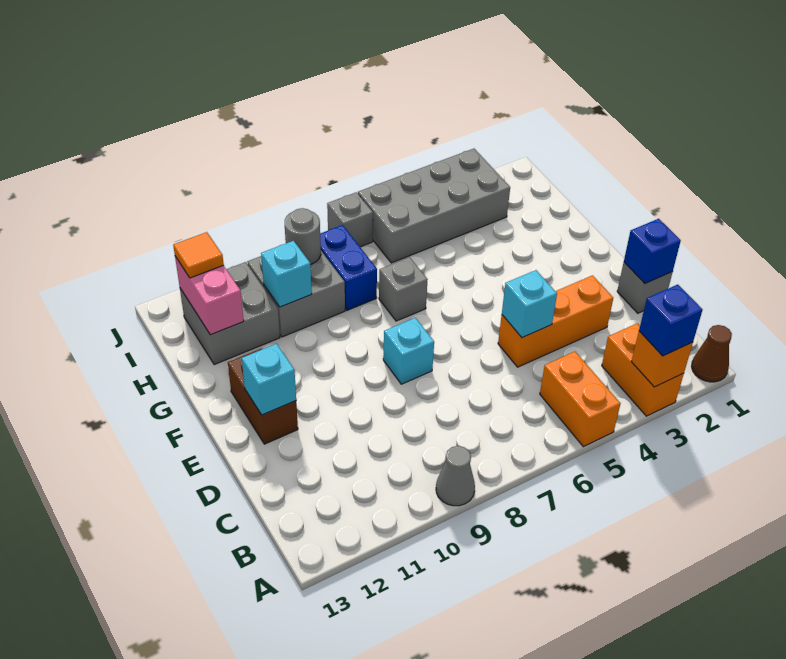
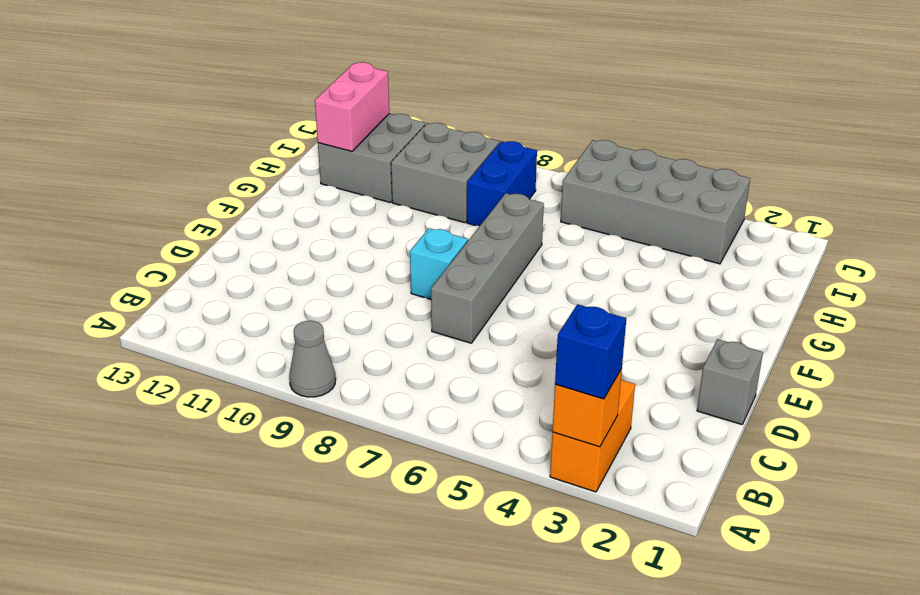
grey 1x4 brick [431,193,544,343] -> grey 1x1 brick [379,257,428,321]
none -> brown 1x1 cone [692,325,732,382]
none -> orange 1x2 brick [540,352,621,447]
none -> orange 1x3 brick [498,275,613,367]

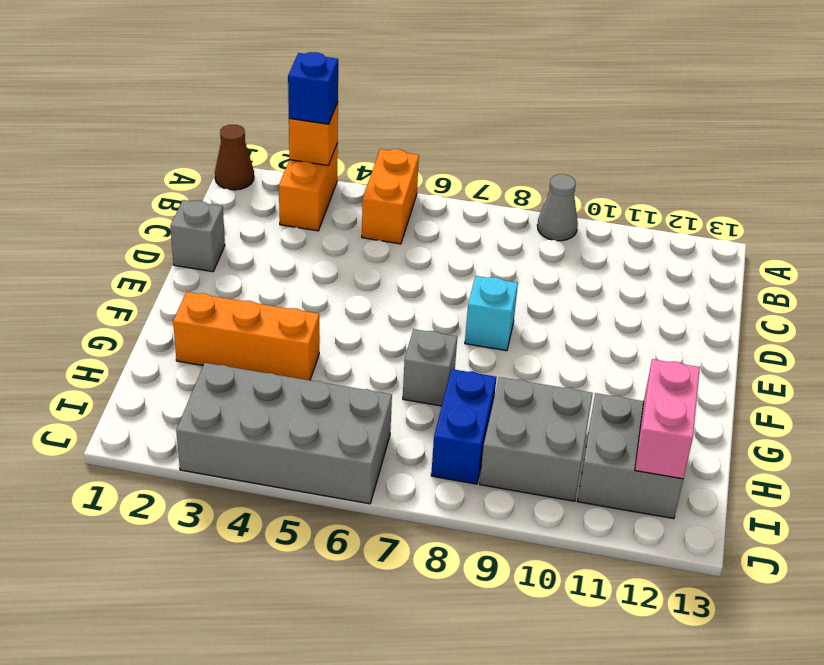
orange 1x3 brick [173,292,319,380] -> orange 1x3 brick moved to [498,275,613,367]
none -> brown 1x2 brick [228,349,298,444]
none -> grey 1x1 brick [327,192,373,247]
none -> blue 1x1 brick [624,219,681,284]

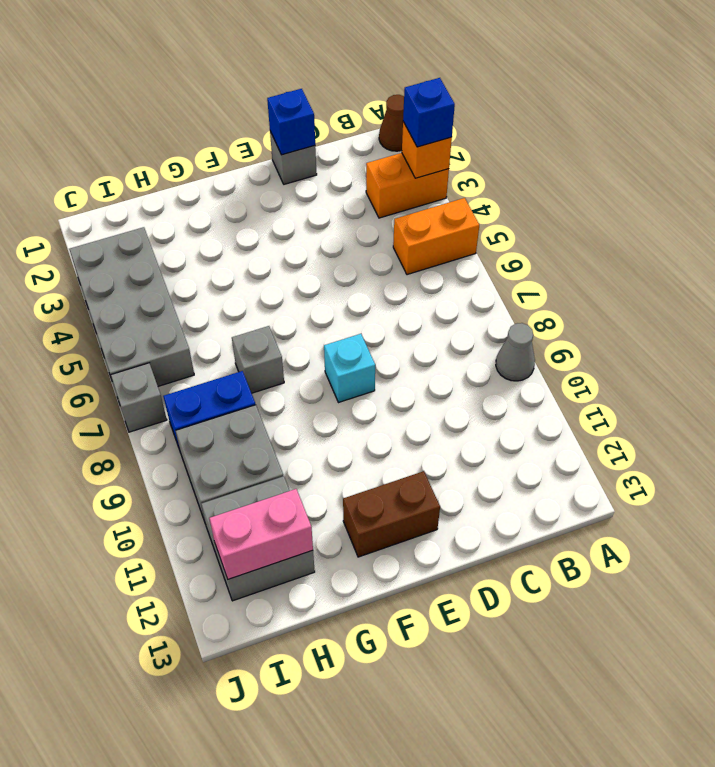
none -> orange 1x3 brick [498,275,613,367]
none -> cyan 1x1 brick [502,270,557,338]
none -> cyan 1x1 brick [242,344,296,415]

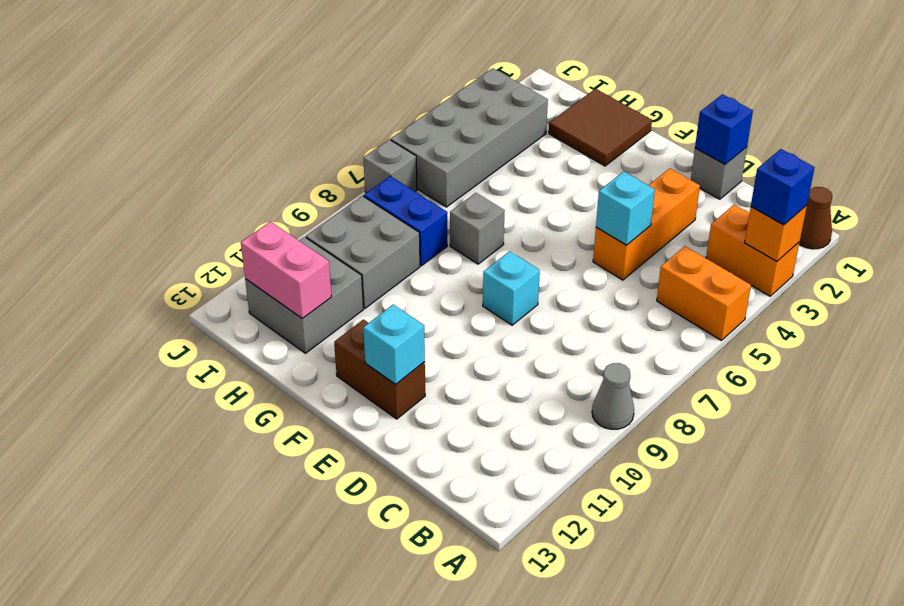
brown 2x2 tile [549,89,652,166] -> none
none -> cyan 1x1 brick [261,241,312,307]
none -> grey 1x1 round brick [285,208,321,264]
none -> orange 1x1 tile [173,232,224,278]

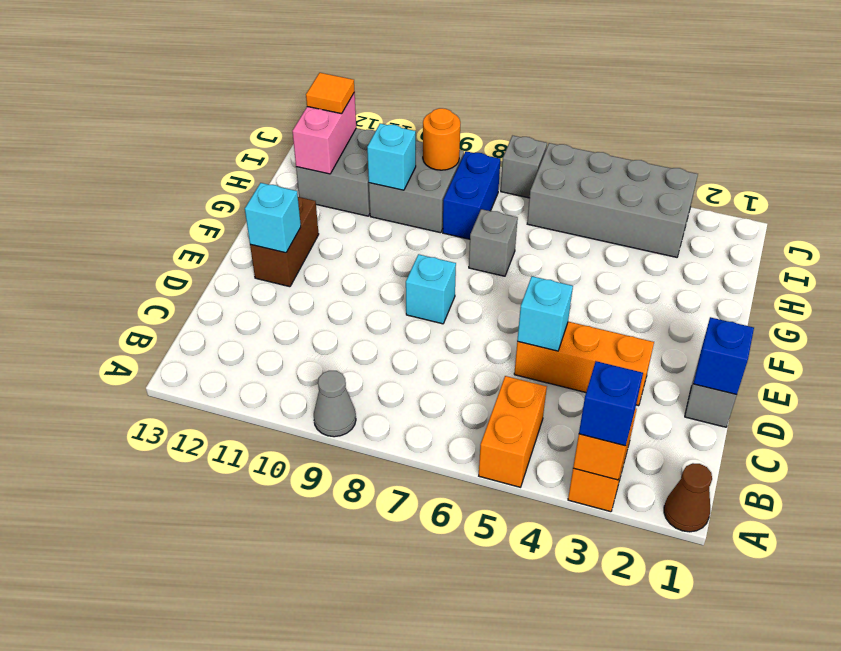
orange 1x1 round brick [423,108,460,170] -> grey 1x1 round brick [285,208,321,264]

